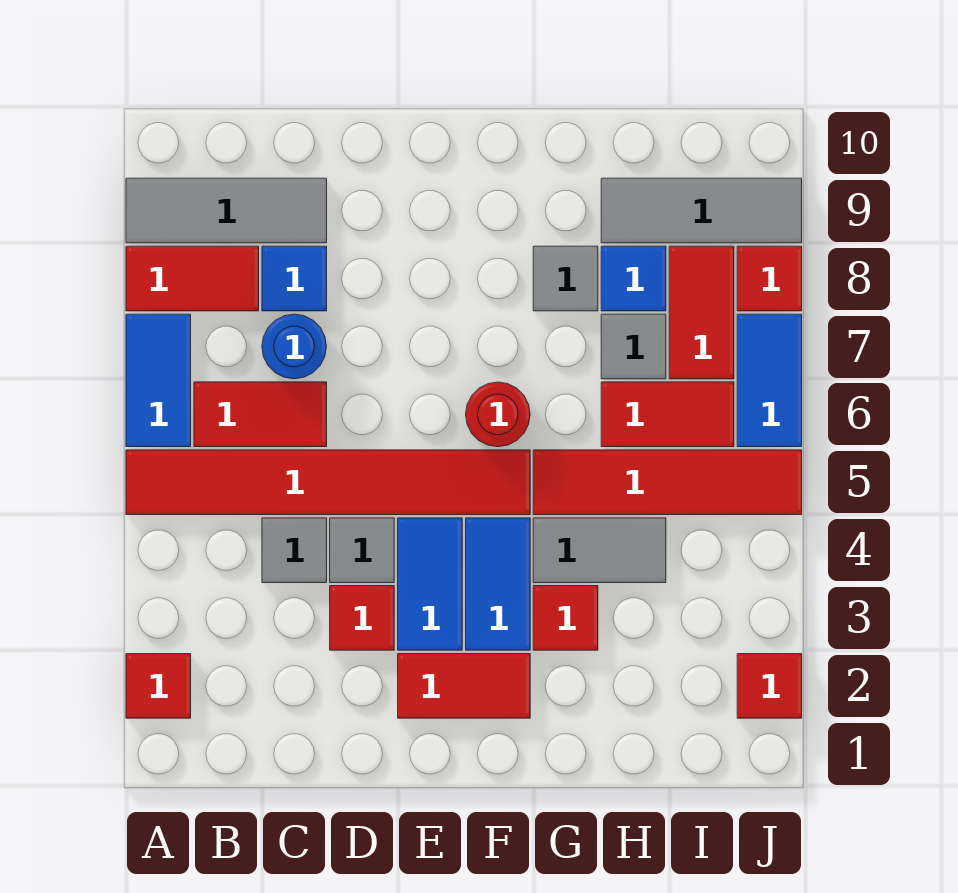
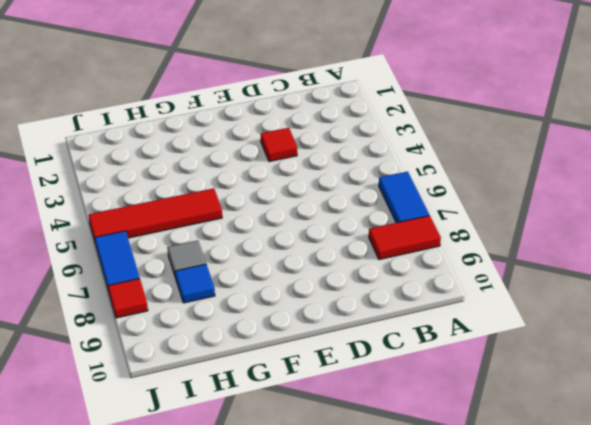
none -> red 1x1 tile [126,654,191,718]
none -> red 1x6 tile [126,450,530,515]
none -> grey 1x3 tile [126,178,327,243]

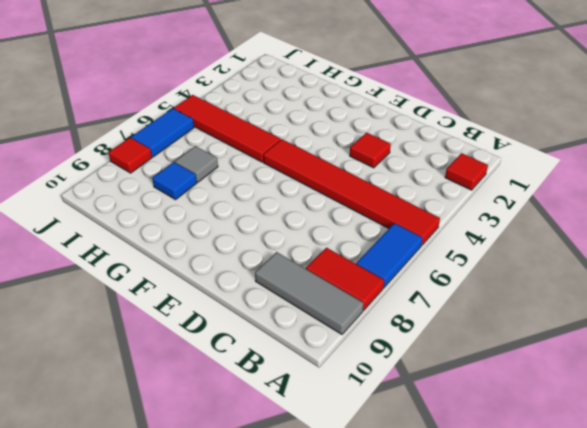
none -> red 1x2 tile [194,382,327,447]
none -> grey 1x1 tile [262,518,327,583]
none -> blue 1x1 round brick [262,314,326,379]

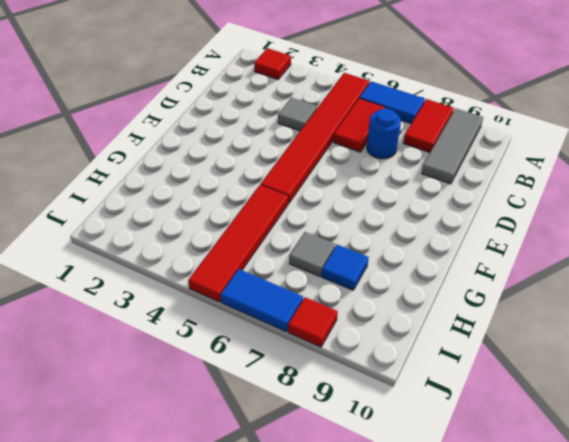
none -> blue 1x1 tile [262,246,327,311]
none -> red 1x1 tile [330,586,394,650]
none -> grey 1x1 tile [330,518,394,583]

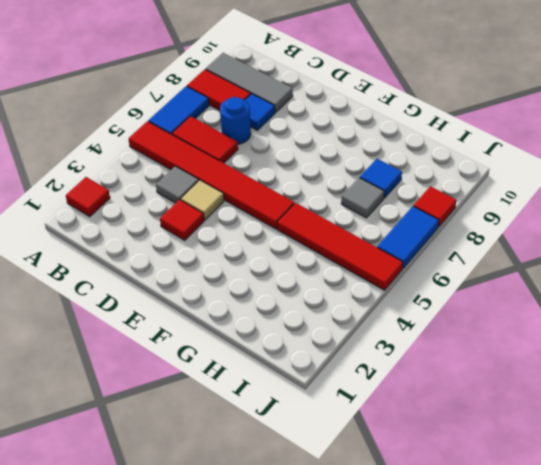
tan 1x1 tile [181,180,224,220] -> grey 1x1 tile [330,518,394,583]
none -> red 1x2 tile [398,654,530,718]
none -> blue 1x2 tile [398,518,462,650]
none -> blue 1x2 tile [466,518,530,650]

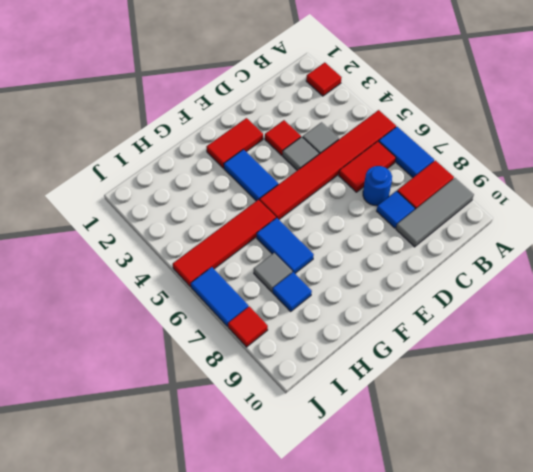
blue 1x2 tile [257,218,314,273] -> blue 1x2 tile moved to [398,518,462,650]
none -> red 1x1 round brick [466,382,530,447]
none -> red 1x1 tile [533,586,598,650]
none -> grey 1x2 tile [533,518,666,583]

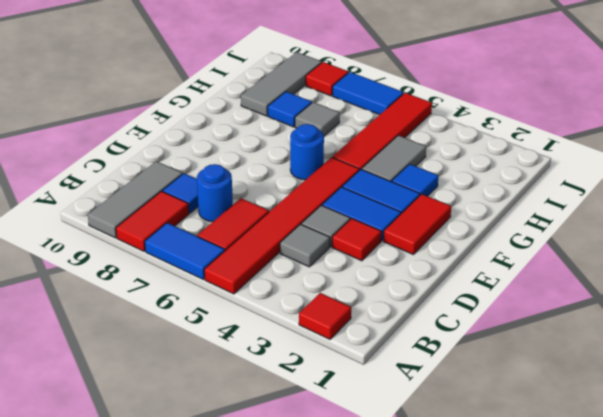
blue 1x1 round brick [290,124,324,180] -> red 1x1 round brick [466,382,530,447]
blue 1x1 tile [392,164,438,196] -> red 1x1 tile [533,586,598,650]
none -> grey 1x1 tile [533,246,598,311]
none -> red 1x2 tile [601,382,734,447]
none -> red 1x2 tile [669,246,734,379]

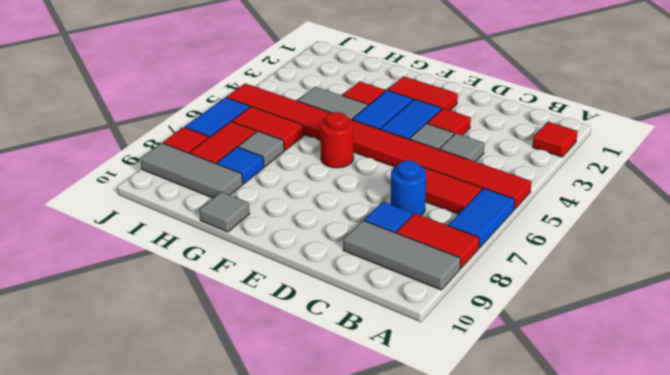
grey 1x1 tile [199,192,250,232] -> grey 1x1 tile moved to [533,246,598,311]
none -> red 1x1 tile [737,654,802,718]

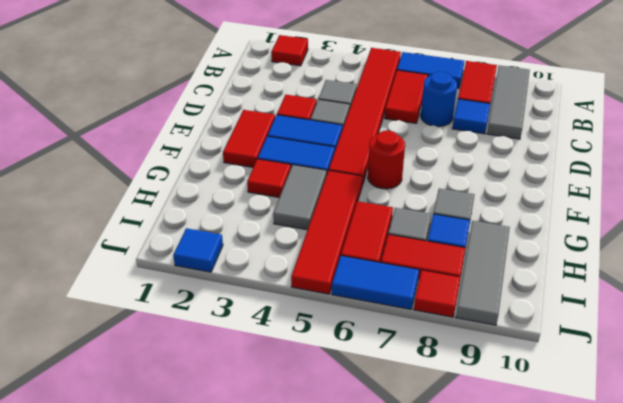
blue 1x1 tile [173,228,223,272] -> red 1x1 tile [737,654,802,718]

